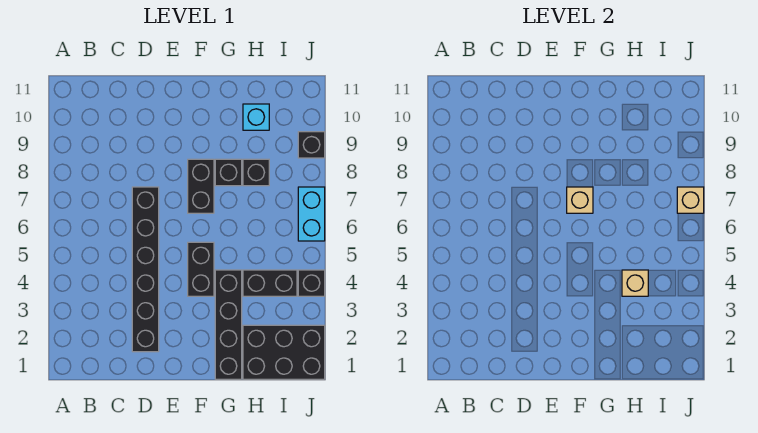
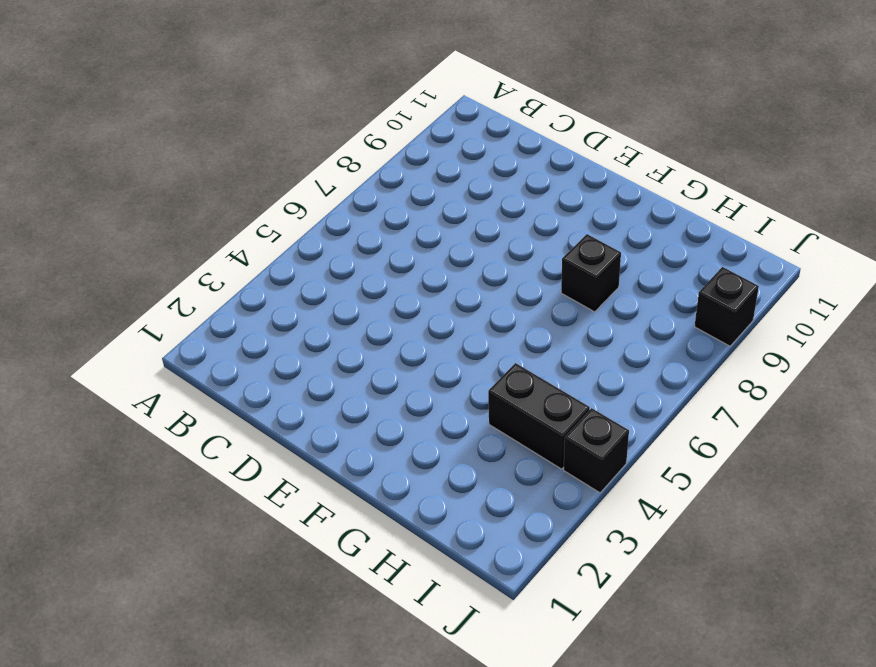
none -> black 1x6 brick [132,187,159,352]
none -> black 1x2 brick [188,242,214,296]
none -> black 1x2 brick [188,159,214,213]

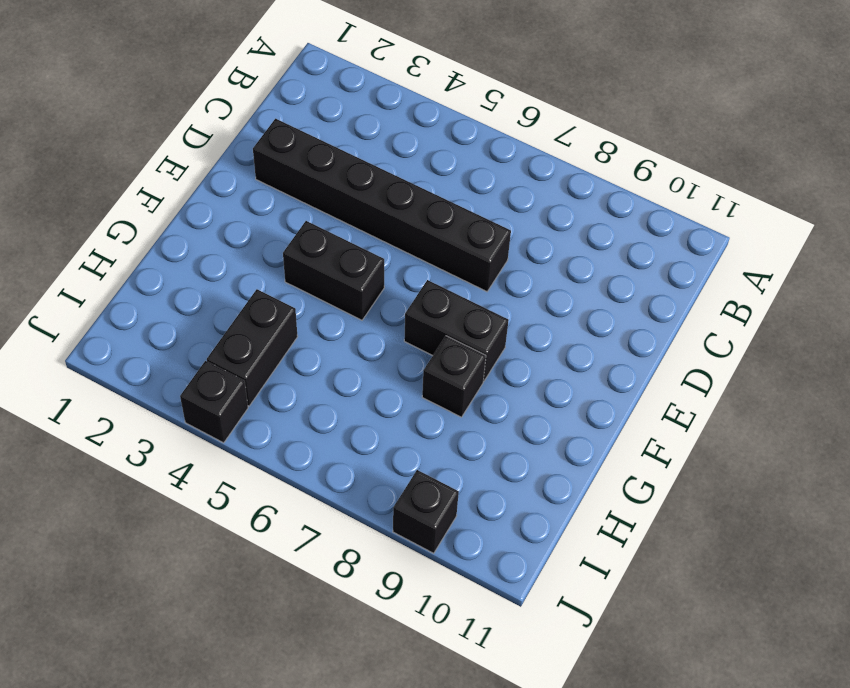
none -> black 1x4 brick [215,270,242,379]
none -> black 2x3 brick [243,325,325,379]
none -> black 1x1 brick [243,159,269,186]

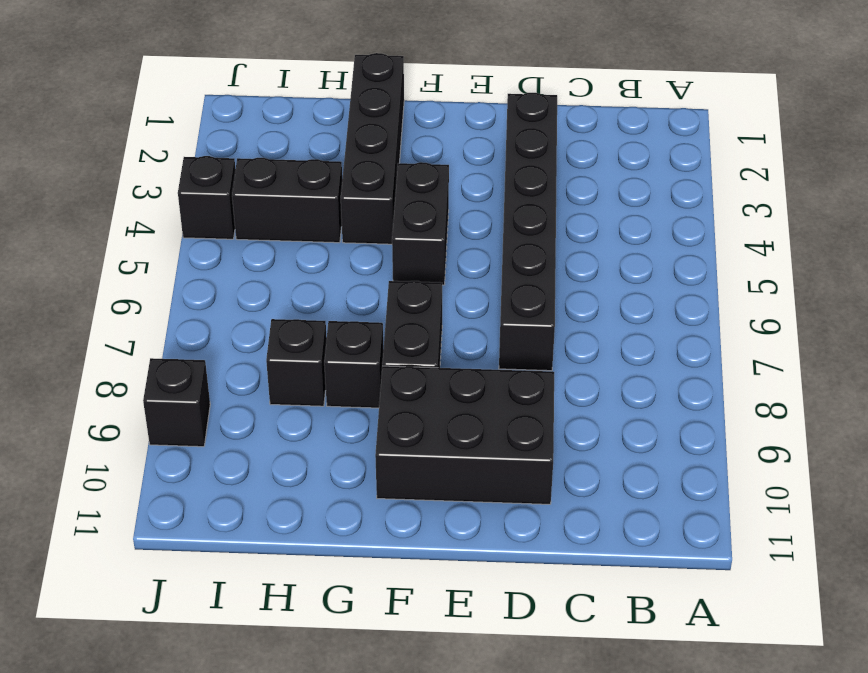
black 2x3 brick [375,366,554,504] -> black 2x3 brick moved to [243,325,325,379]
none -> cyan 1x1 brick [243,104,269,130]
none -> cyan 1x2 brick [298,187,325,241]
none -> tan 1x1 brick [567,187,593,213]

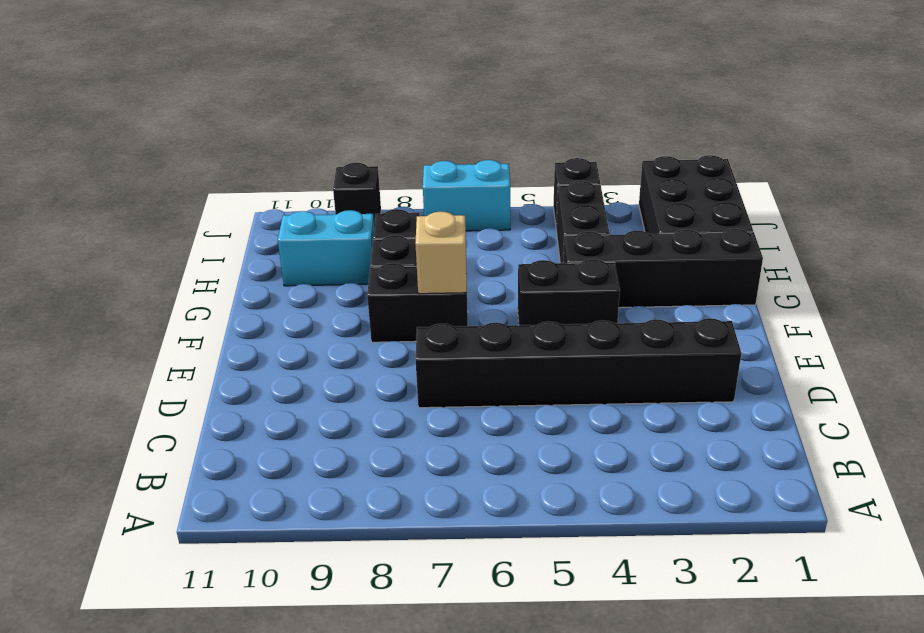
cyan 1x2 brick [278,210,374,286] -> cyan 1x1 brick [243,104,269,130]
none -> tan 1x1 brick [622,270,648,296]
none -> tan 1x1 brick [677,187,704,213]

